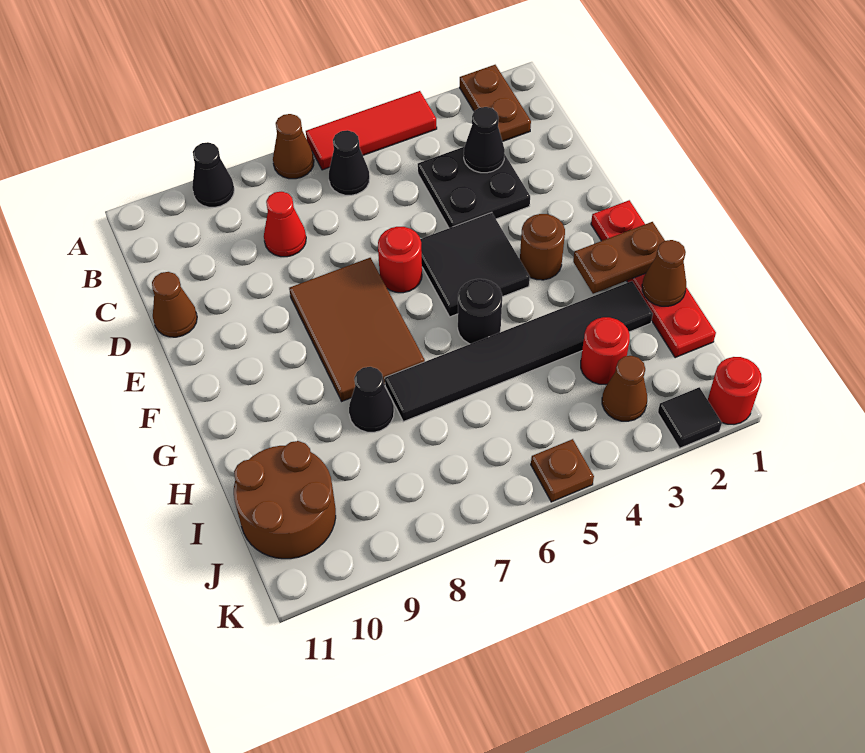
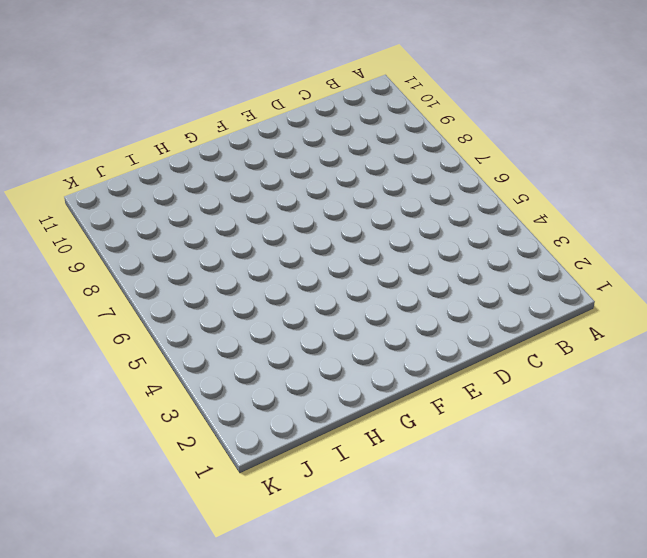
none -> brown 1x2 plate [460,65,531,142]
none -> red 1x3 tile [306,91,437,170]
none -> brown 1x1 cone [273,114,314,179]

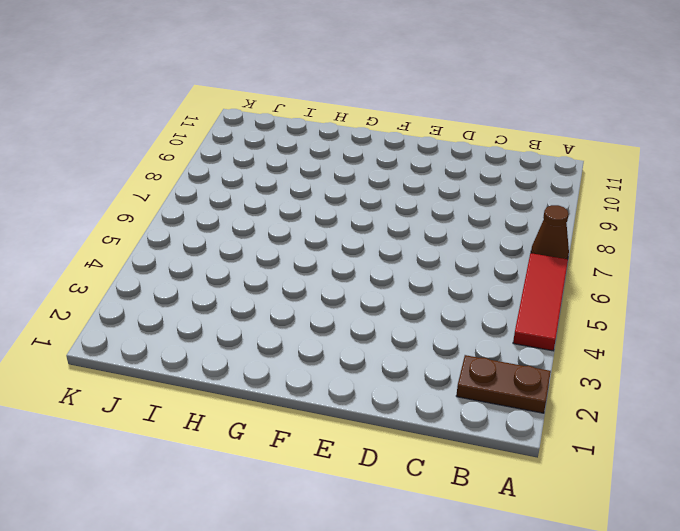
none -> black 1x1 cone [192,142,234,207]
none -> black 1x1 cone [329,130,370,195]
none -> black 2x2 plate [418,147,530,228]

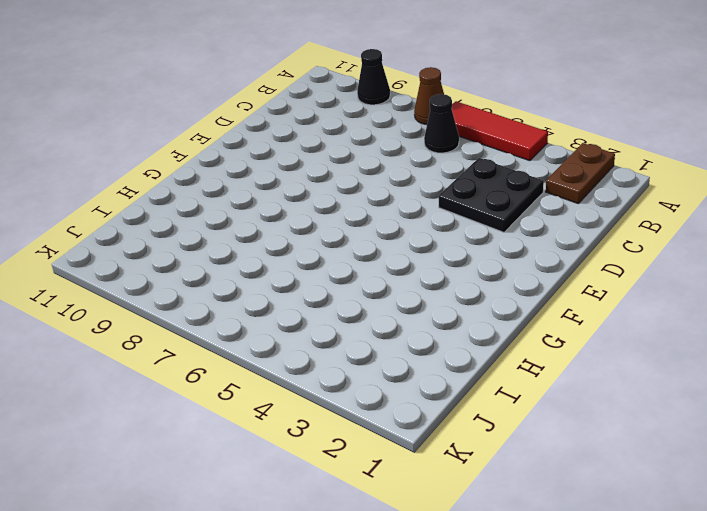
none -> red 1x1 cone [264,192,306,257]
none -> brown 1x1 cone [152,272,197,337]
none -> black 2x2 tile [420,212,530,317]

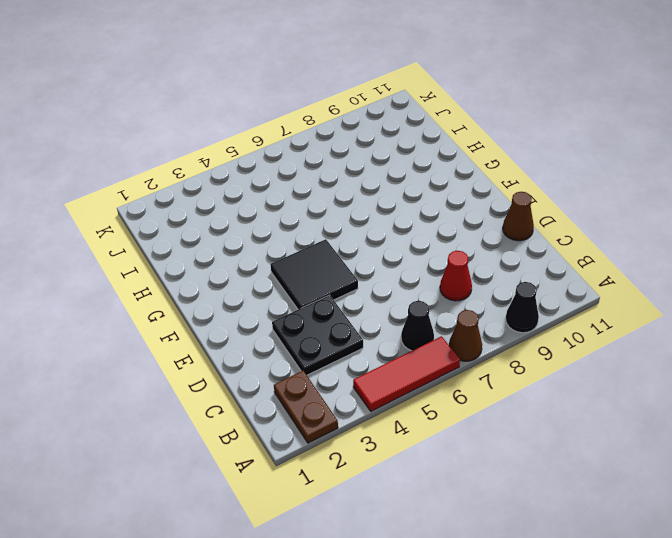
none -> red 1x1 round brick [378,227,422,293]
none -> brown 2x3 tile [289,258,425,401]
none -> red 1x4 plate [591,200,716,358]

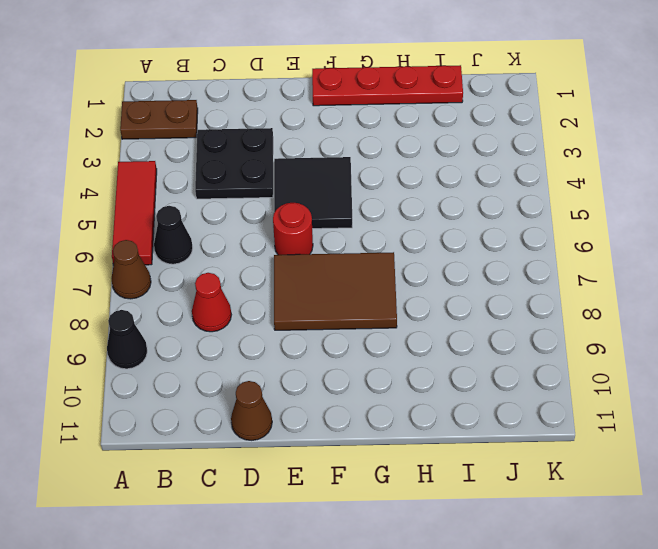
none -> brown 1x1 round brick [520,214,565,280]
none -> black 1x1 round brick [458,279,502,344]
none -> black 1x6 tile [385,281,653,422]

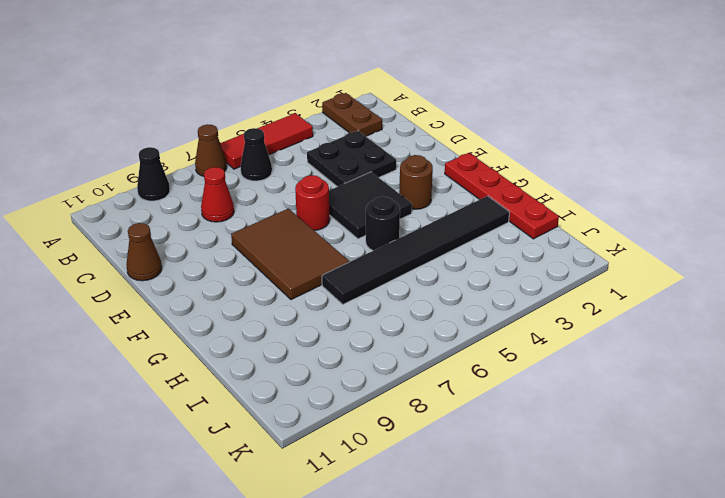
none -> black 1x1 cone [349,367,394,432]
none -> red 1x1 round brick [581,317,630,385]
none -> brown 2x2 round brick [234,441,336,559]

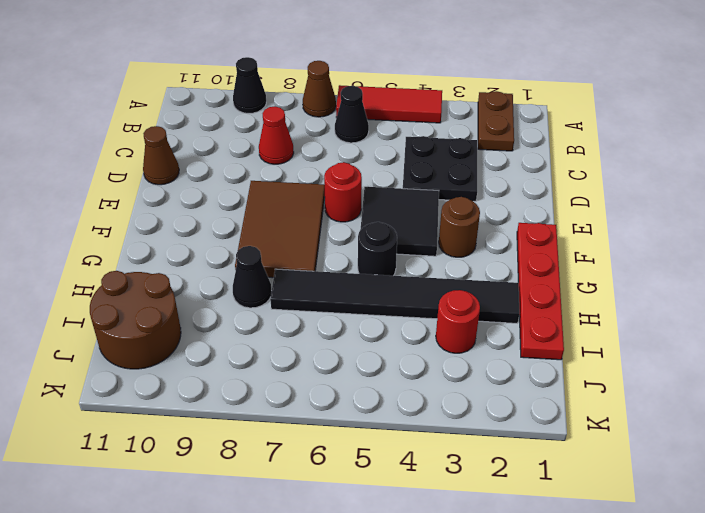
none -> brown 1x1 cone [602,356,647,421]
none -> red 1x1 round brick [708,357,762,424]
none -> black 1x1 tile [658,387,722,448]

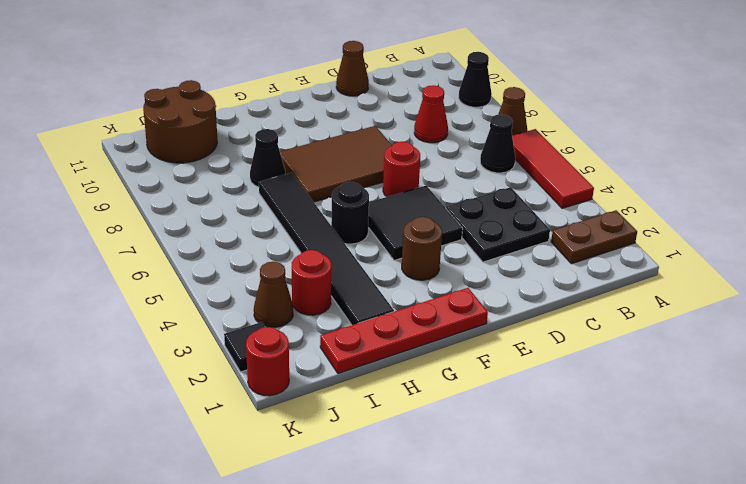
none -> brown 1x1 plate [531,439,594,502]
none -> black 1x1 cone [464,107,505,173]
none -> brown 1x2 plate [573,222,665,294]

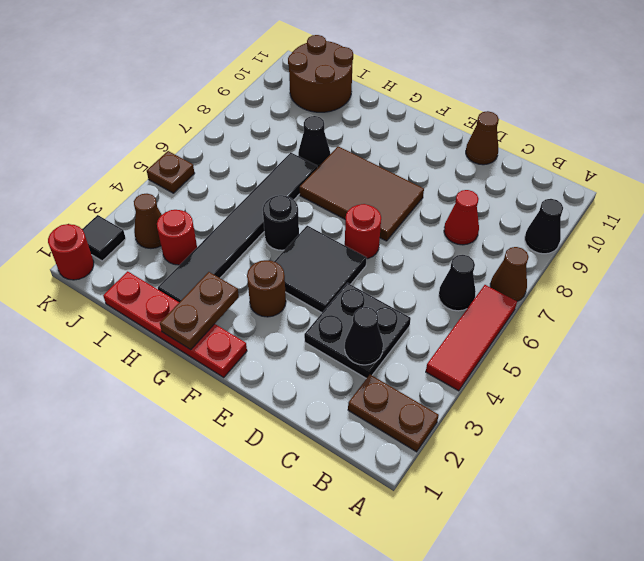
none -> brown 1x1 cone [642,240,686,306]

